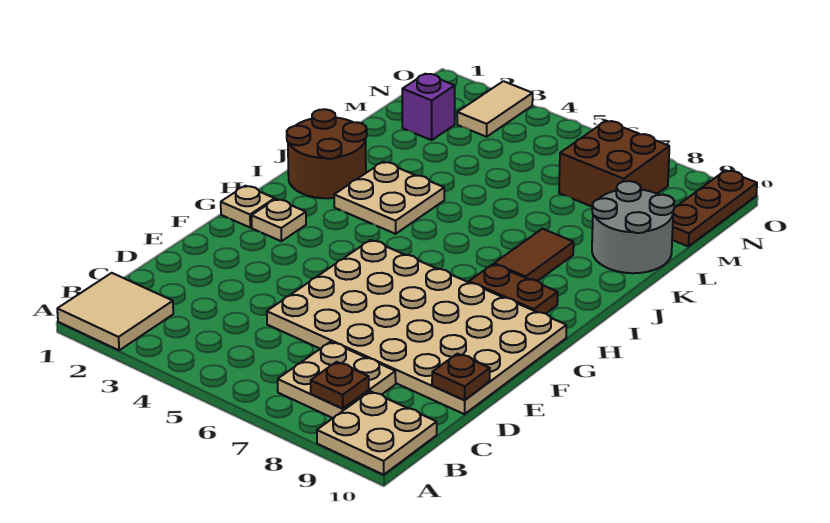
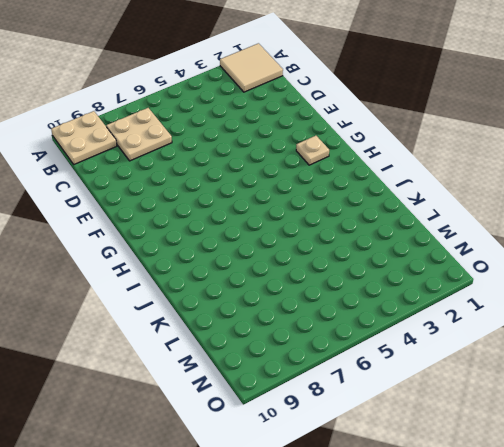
none -> tan 4x6 plate [267,240,566,414]
none -> tan 1x1 plate [221,186,275,227]
none -> brown 1x2 plate [469,264,558,314]

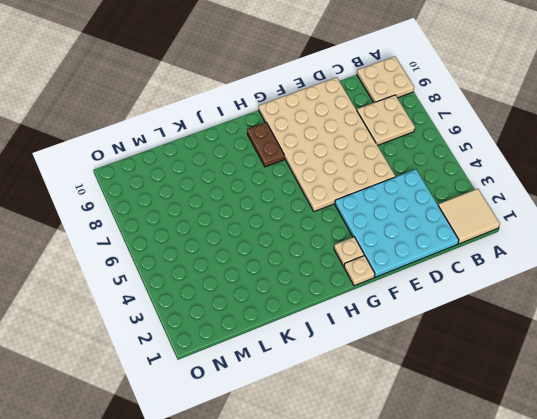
cyan 4x4 plate [335,169,459,277] -> none
none -> brown 2x2 round brick [287,109,367,198]
none -> tan 2x2 plate [334,162,444,234]
none -> brown 1x2 tile [494,229,574,281]

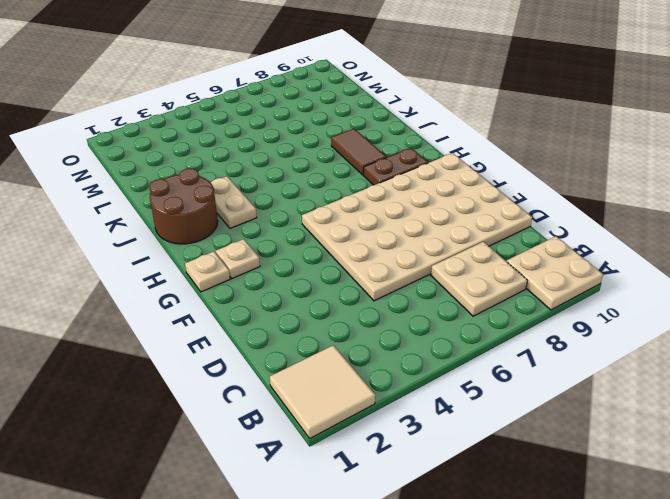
tan 1x2 plate [210,176,257,228] -> tan 2x2 plate [334,162,444,234]
none -> grey 2x2 round brick [592,181,674,273]
none -> purple 1x1 brick [402,74,455,140]
none -> brown 2x2 brick [559,121,669,207]

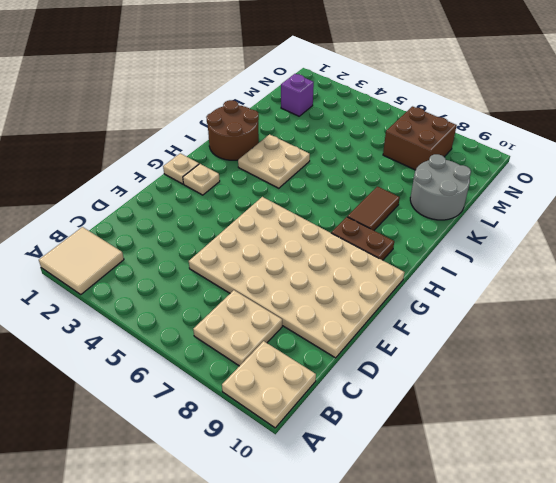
none -> brown 1x3 plate [672,170,757,246]
none -> tan 1x2 tile [457,81,533,137]
none -> brown 1x1 plate [311,362,369,408]

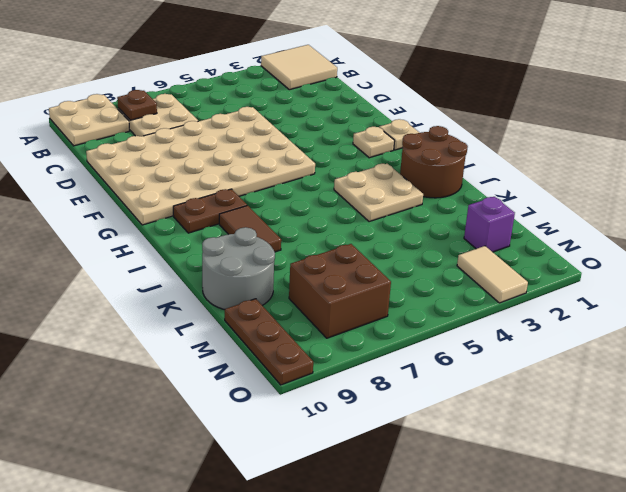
none -> brown 1x1 plate [432,354,490,400]

